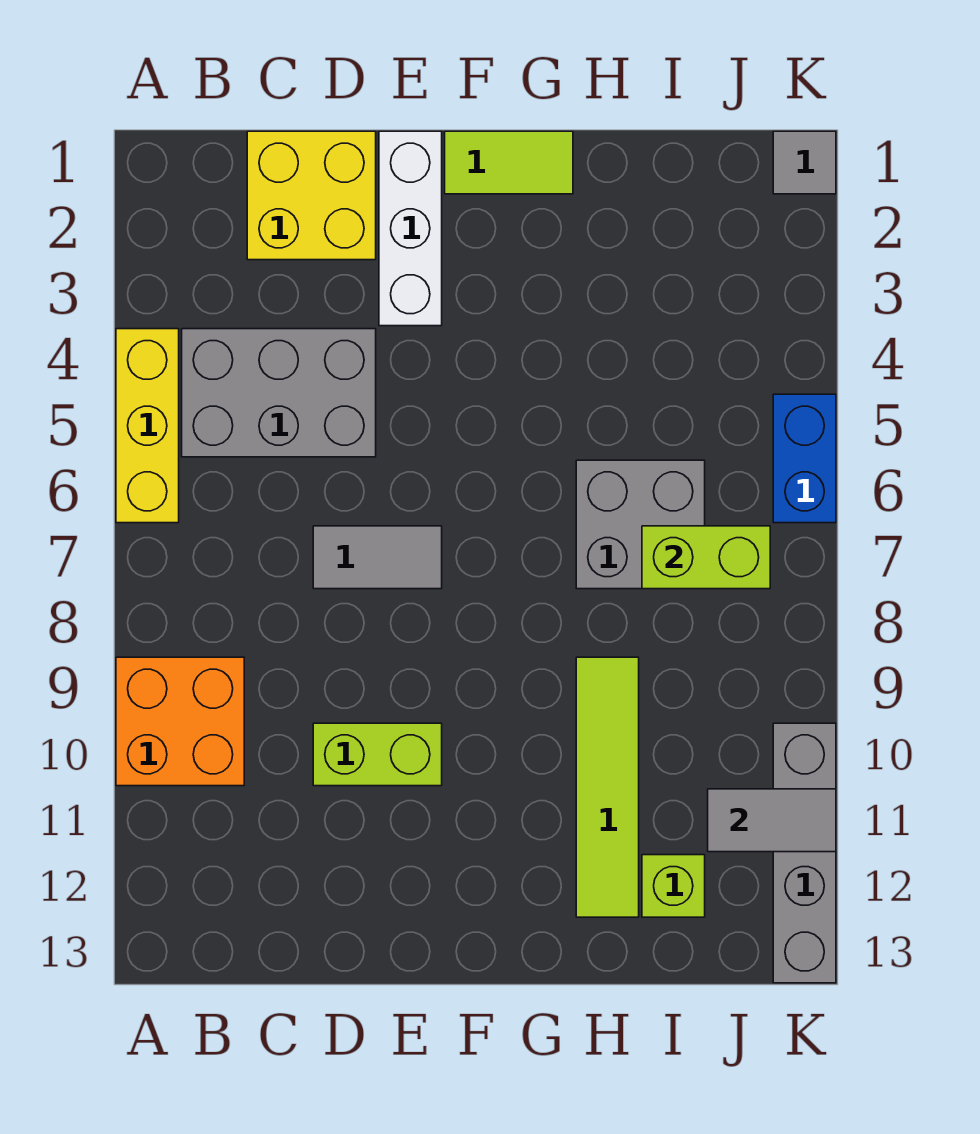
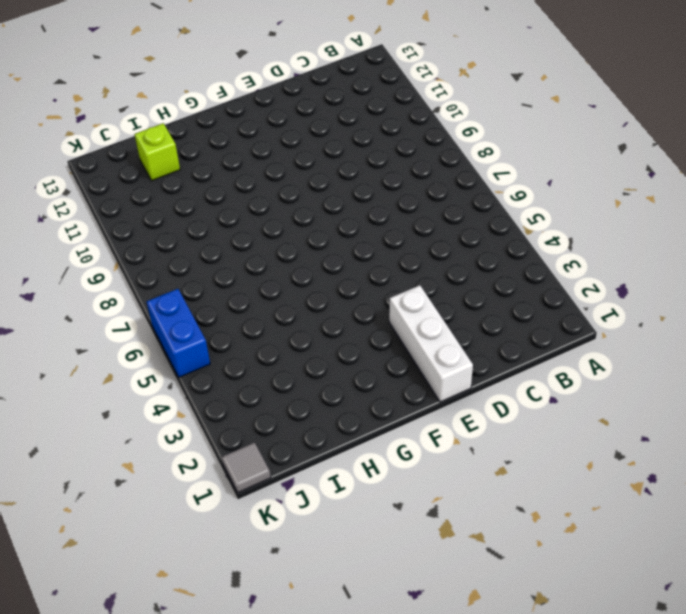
none -> yellow 1x3 brick [116,329,179,523]
none -> orange 2x2 brick [116,657,244,786]
none -> grey 2x3 brick [182,329,376,457]

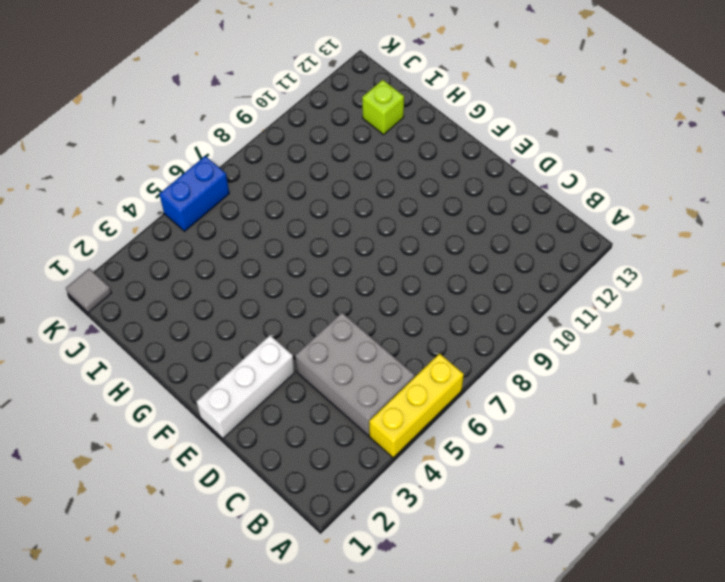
none -> orange 2x2 brick [116,657,244,786]
none -> yellow 2x2 brick [247,131,376,260]
none -> grey 1x2 tile [313,526,442,589]

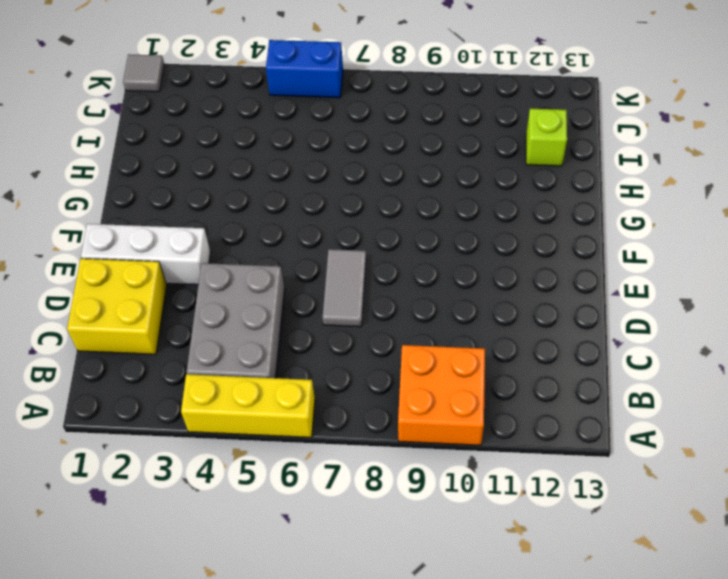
none -> lime 1x2 brick [313,723,442,786]
none -> lime 1x2 tile [445,131,573,194]
none -> grey 2x2 brick [576,460,705,589]

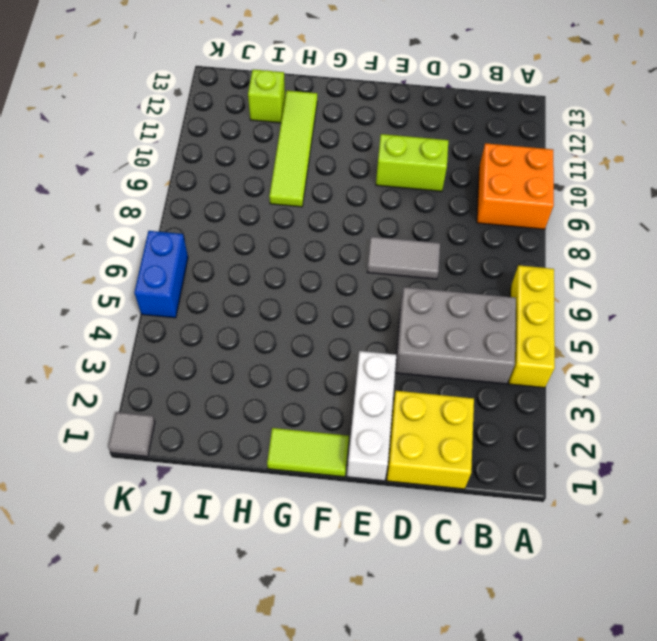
none -> grey 2x2 brick [576,460,705,589]
none -> grey 1x4 brick [773,723,836,983]
none -> lime 1x2 brick [642,526,770,589]

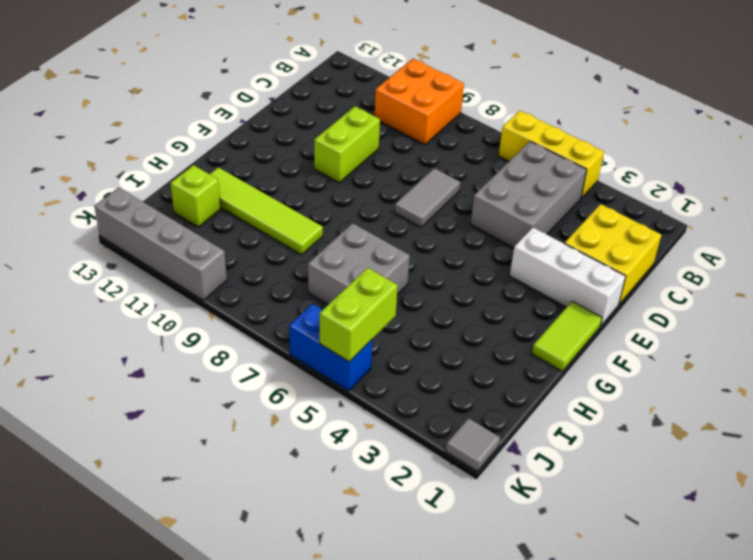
lime 1x2 brick [320,268,398,362] -> lime 1x2 brick moved to [642,526,770,589]
none -> grey 1x2 tile [708,789,836,852]

